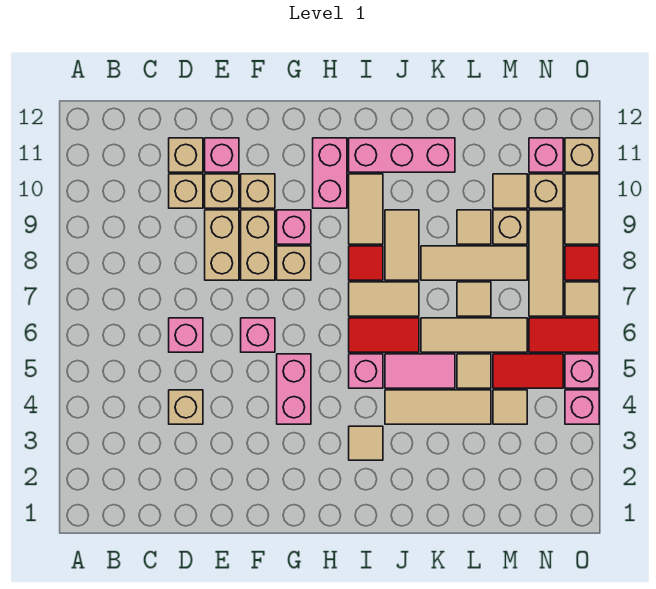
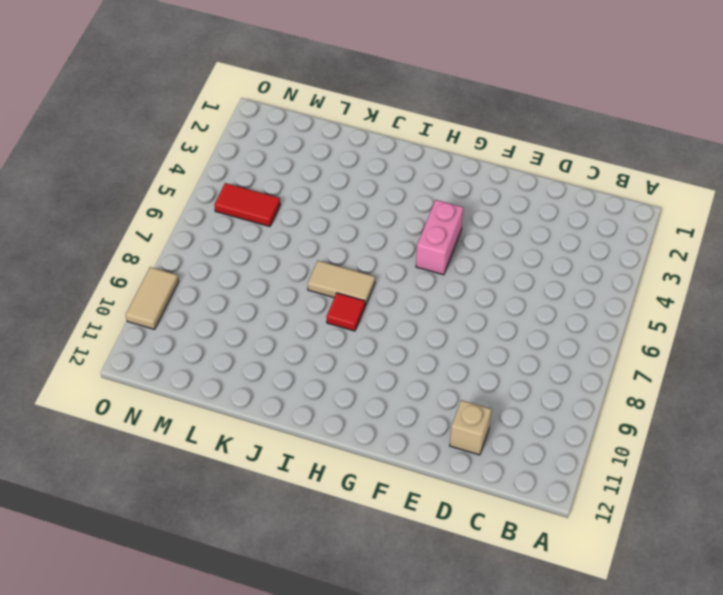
none -> tan 1x1 brick [169,390,203,424]
none -> pink 1x1 brick [169,318,203,352]
none -> tan 1x1 brick [169,174,203,208]
none -> tan 1x2 brick [205,210,239,280]

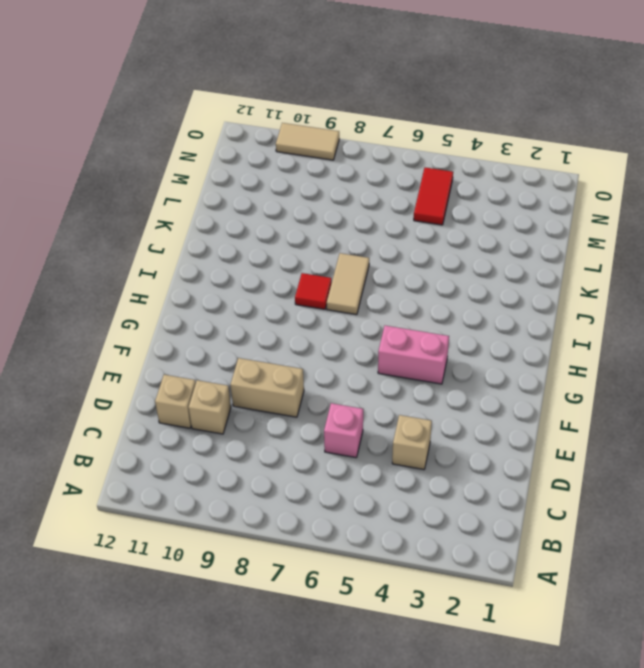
none -> tan 1x1 brick [205,174,239,208]
none -> pink 1x1 brick [205,138,239,172]
none -> pink 1x1 brick [241,318,275,352]
none -> tan 1x2 brick [241,210,275,280]

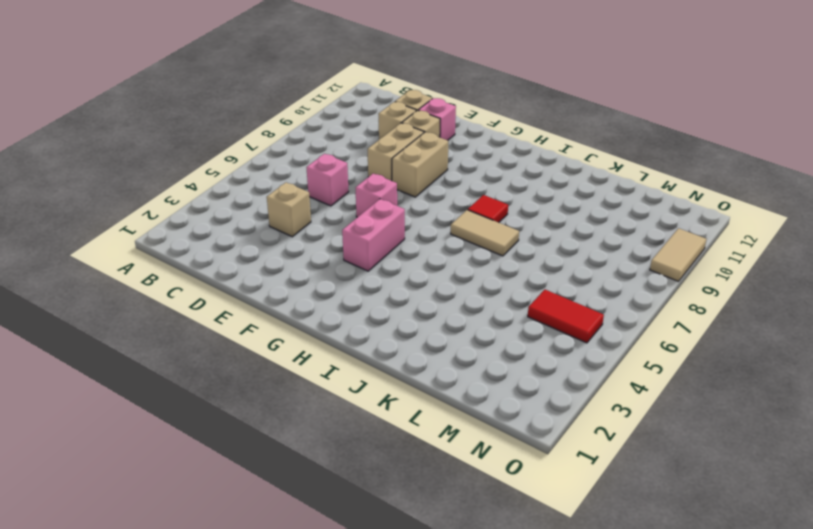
none -> tan 1x1 brick [241,174,275,208]
none -> tan 1x1 brick [277,246,311,280]
none -> pink 1x1 brick [277,210,311,244]
none -> pink 1x2 brick [313,138,347,208]

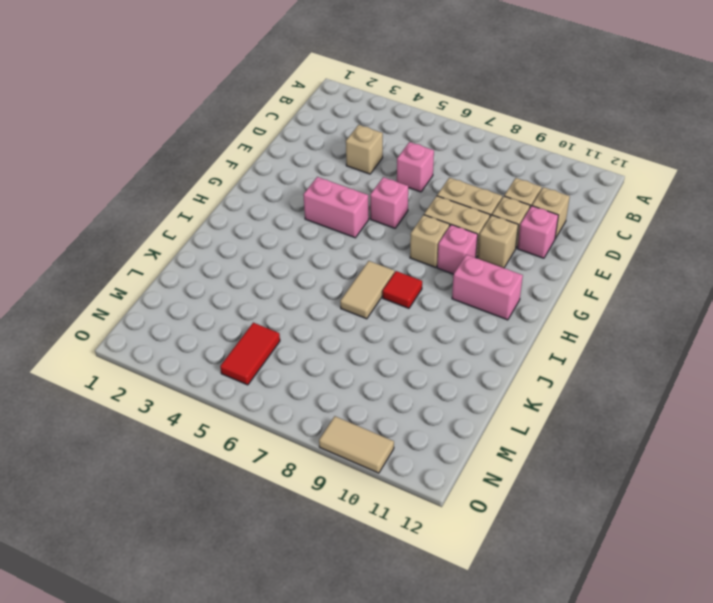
none -> tan 1x1 tile [349,426,383,460]
none -> pink 1x1 brick [349,354,383,388]
none -> red 1x2 tile [349,318,419,352]
none -> tan 1x2 tile [349,174,383,244]

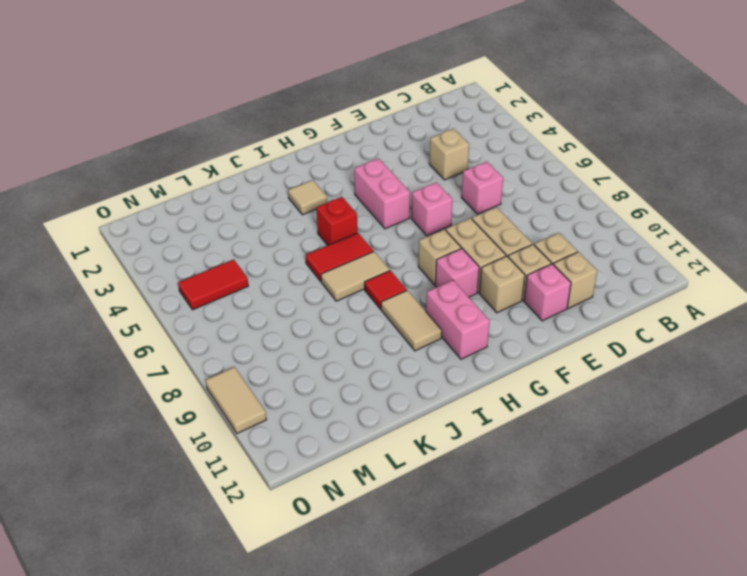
red 1x1 brick [317,197,357,245] -> pink 1x1 brick [349,354,383,388]
none -> pink 1x3 brick [349,138,455,172]
none -> tan 1x3 tile [385,390,491,424]
none -> pink 1x2 tile [385,354,455,388]
none -> tan 1x2 tile [385,210,419,280]

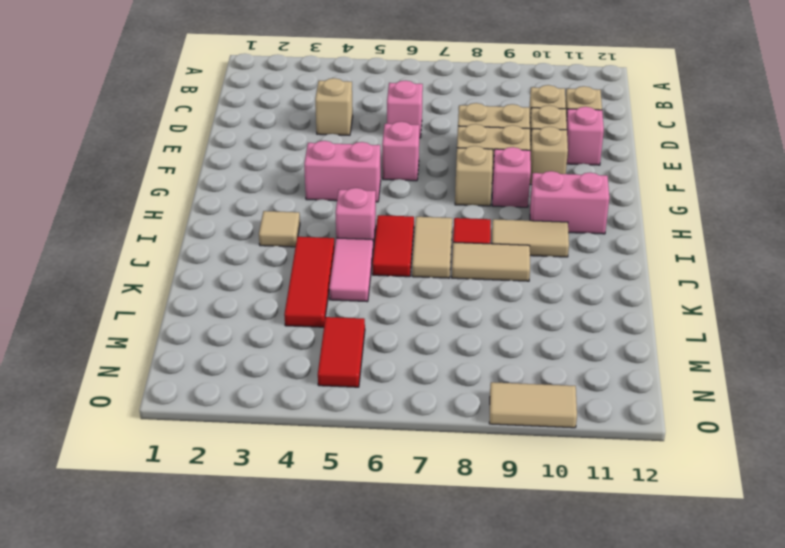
red 1x3 tile [284,237,335,327] -> tan 1x3 tile [385,390,491,424]
none -> pink 1x3 brick [349,138,455,172]
none -> tan 1x3 tile [421,318,527,352]
none -> tan 1x3 tile [421,246,527,280]
none -> tan 1x1 tile [457,354,491,388]

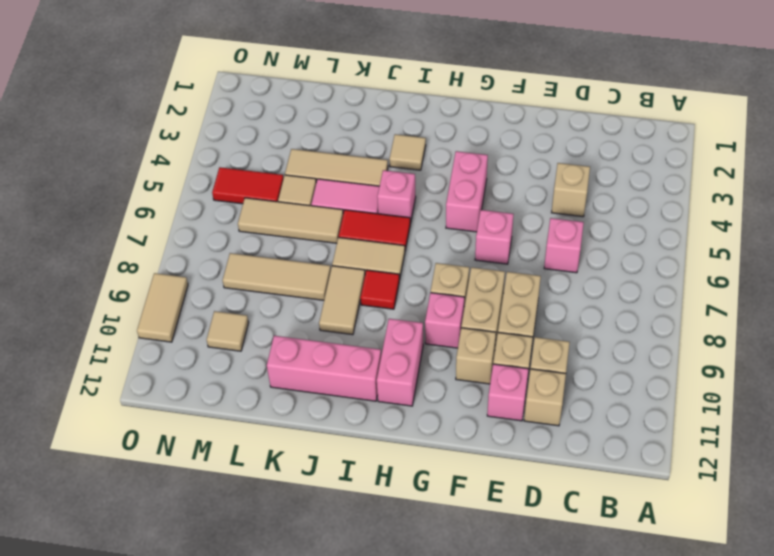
none -> tan 1x2 tile [349,174,383,244]
none -> tan 1x1 tile [457,282,491,316]
none -> tan 1x1 tile [457,210,491,244]
none -> tan 1x1 tile [493,390,527,424]

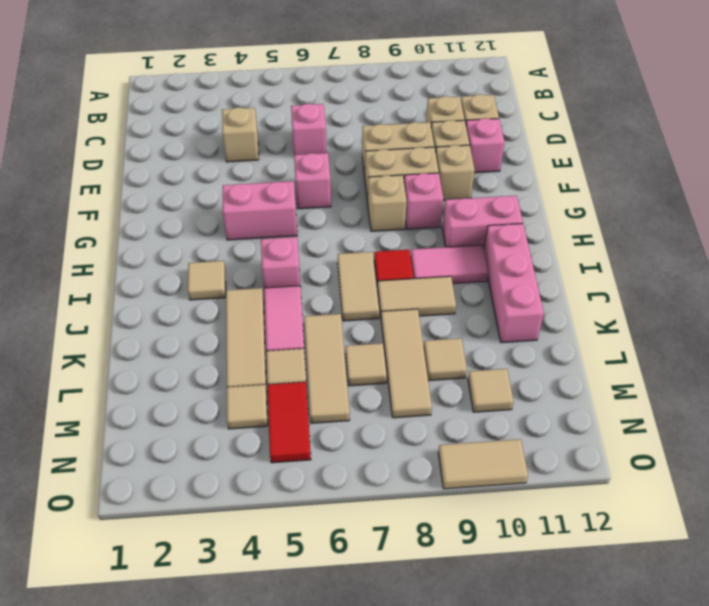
pink 1x2 tile [411,245,488,284] -> tan 1x2 tile [349,174,383,244]
none -> red 1x2 tile [349,318,419,352]
none -> tan 1x1 brick [493,210,527,244]
none -> red 1x2 tile [529,318,599,352]
none -> tan 1x3 tile [529,210,563,316]

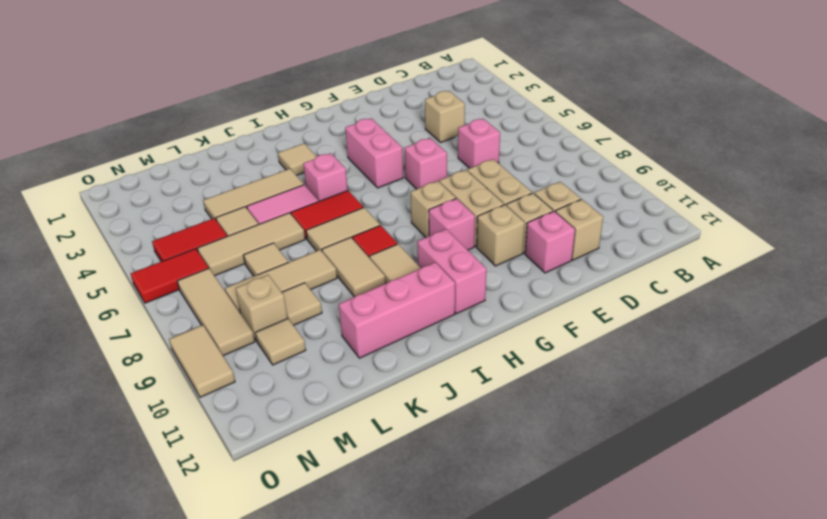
none -> tan 1x1 tile [493,390,527,424]
none -> tan 1x1 brick [529,174,563,208]
none -> pink 1x1 brick [529,138,563,172]
none -> pink 1x1 brick [565,390,599,424]

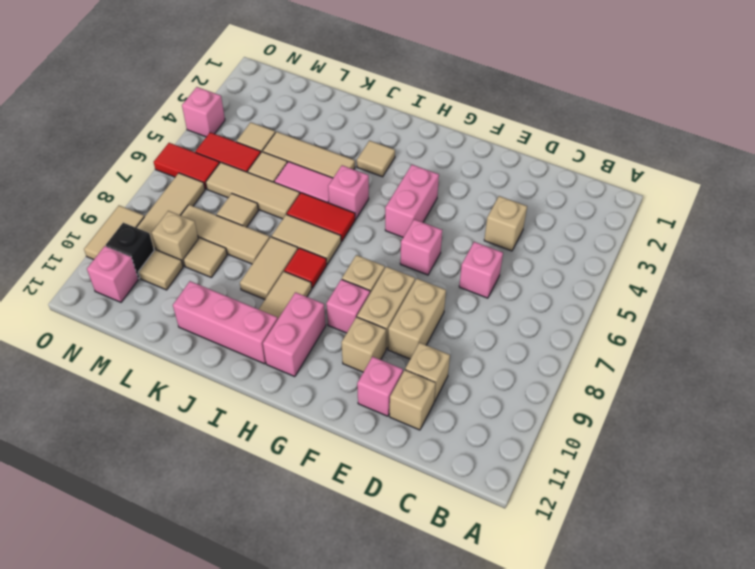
black 1x1 brick [106,223,154,278] -> tan 1x1 brick [529,174,563,208]
none -> tan 1x1 brick [205,174,239,208]
none -> pink 1x1 brick [565,354,599,388]
none -> tan 1x1 tile [565,282,599,316]
none -> red 1x1 tile [565,246,599,280]

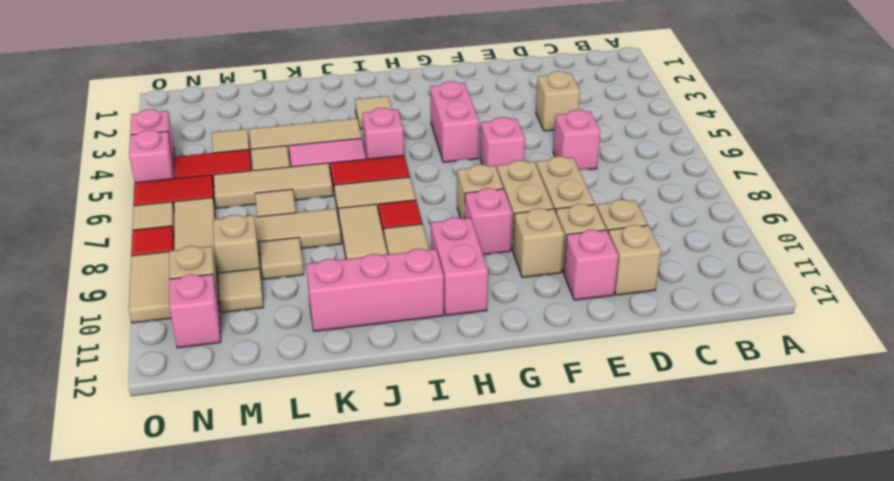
none -> tan 1x1 brick [565,138,599,172]

